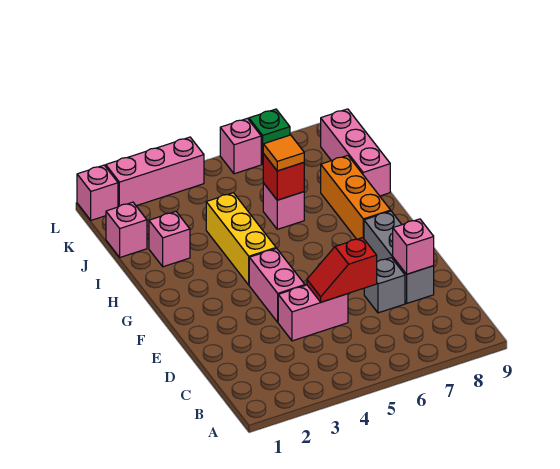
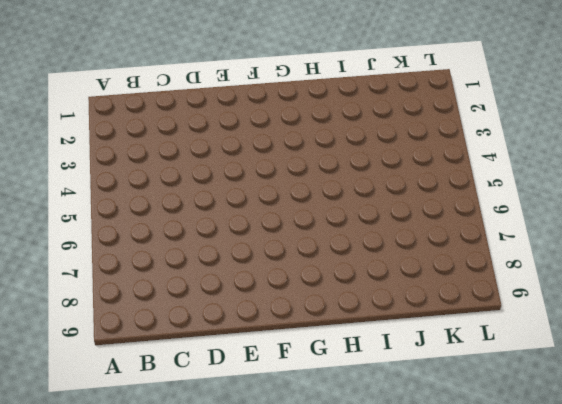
none -> pink 1x2 brick [278,285,348,341]
none -> grey 1x1 brick [364,258,405,313]
none -> grey 1x3 brick [364,211,434,303]

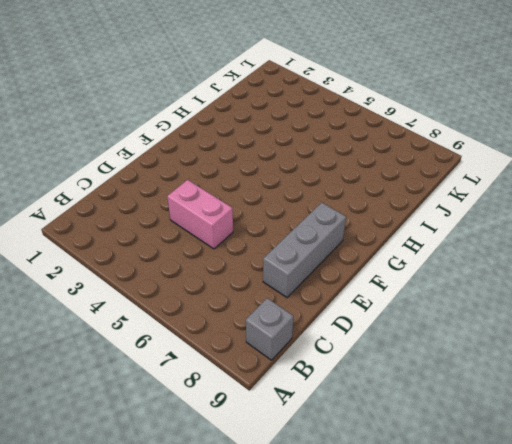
grey 1x1 brick [246,298,294,360] -> grey 1x1 brick moved to [364,258,405,313]
none -> pink 1x2 brick [249,248,305,322]
none -> yellow 1x3 brick [206,193,276,285]
none -> orange 1x3 brick [321,155,391,239]

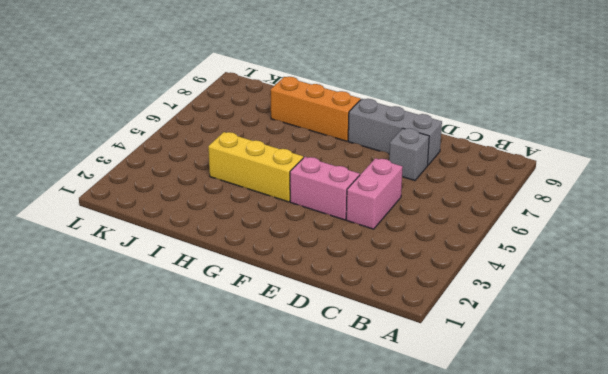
none -> pink 1x1 brick [149,212,190,267]
none -> pink 1x1 brick [263,183,304,229]
none -> pink 1x3 brick [321,109,390,196]

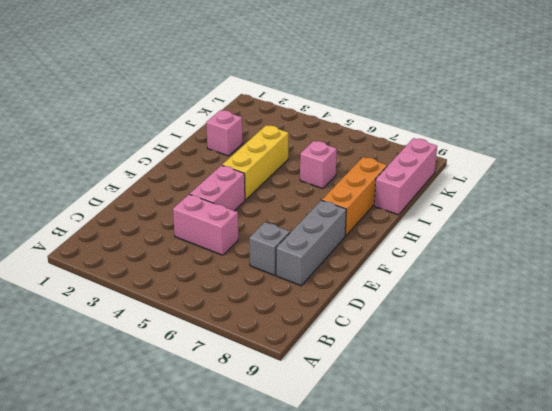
none -> pink 1x1 brick [106,202,147,257]
none -> pink 1x1 brick [77,165,118,220]
none -> pink 1x3 brick [106,137,204,207]

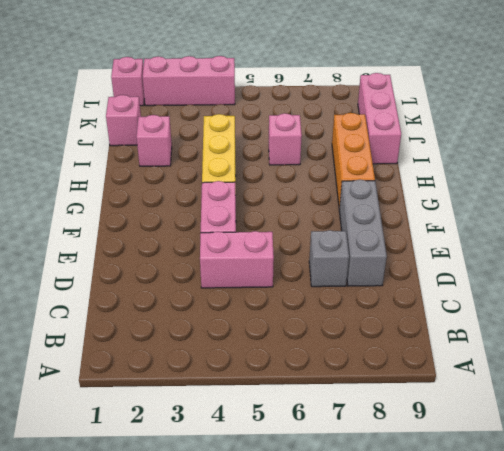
none -> pink 1x1 brick [220,118,261,174]
none -> green 1x1 brick [249,109,290,164]
none -> red 1x2 slope [307,238,377,302]

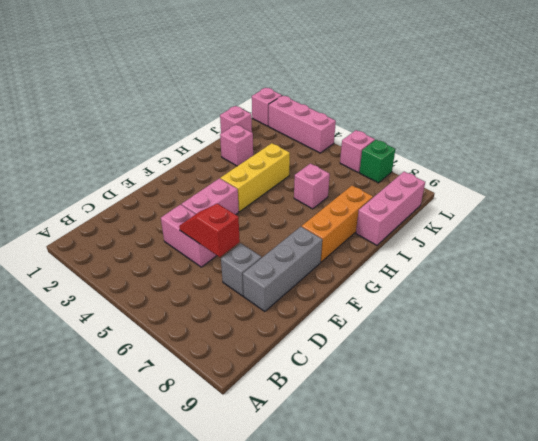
none -> pink 1x1 brick [393,219,434,274]
none -> red 1x1 brick [263,154,304,200]
none -> orange 1x1 tile [263,135,304,171]

